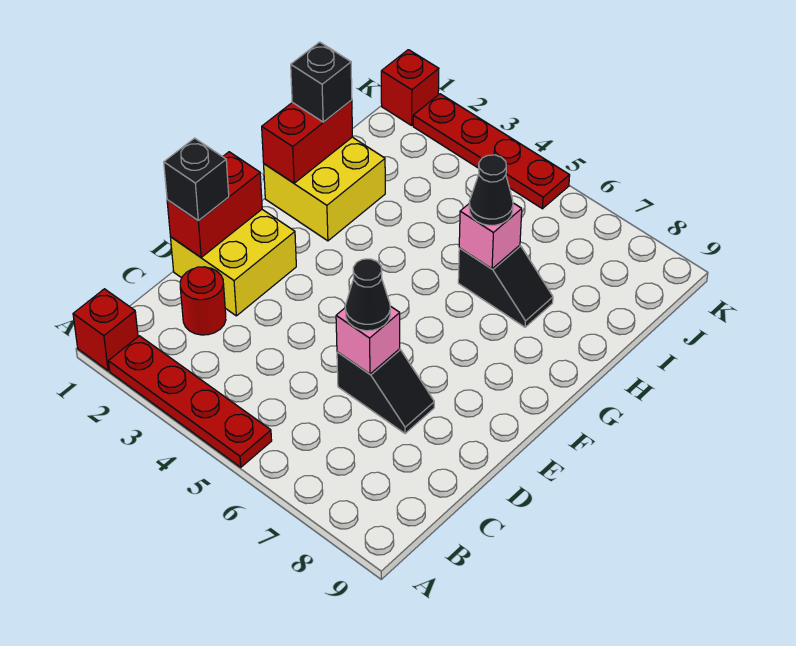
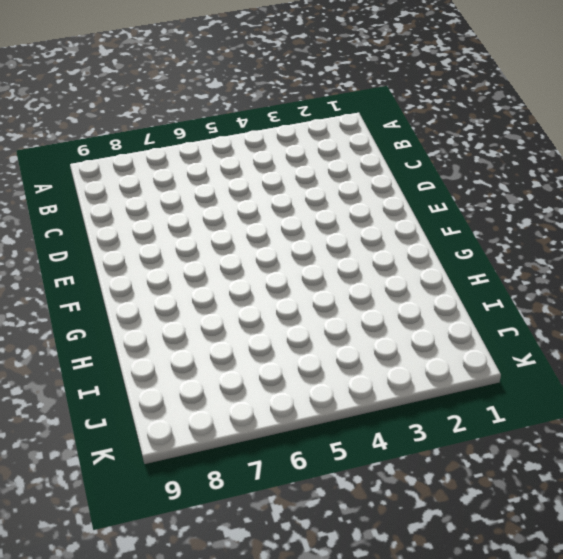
none -> red 1x1 brick [73,289,138,371]
none -> red 1x4 plate [108,336,272,467]
none -> red 1x1 round brick [180,267,226,335]

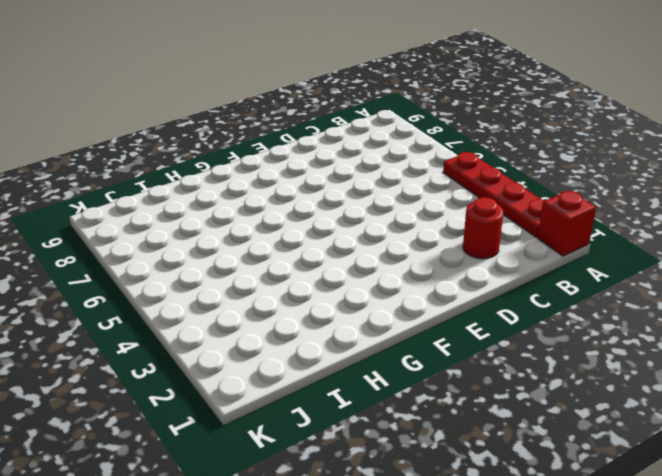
none -> yellow 2x2 brick [171,210,296,316]
none -> black 1x2 slope [337,349,434,434]
none -> yellow 2x2 brick [264,137,385,241]

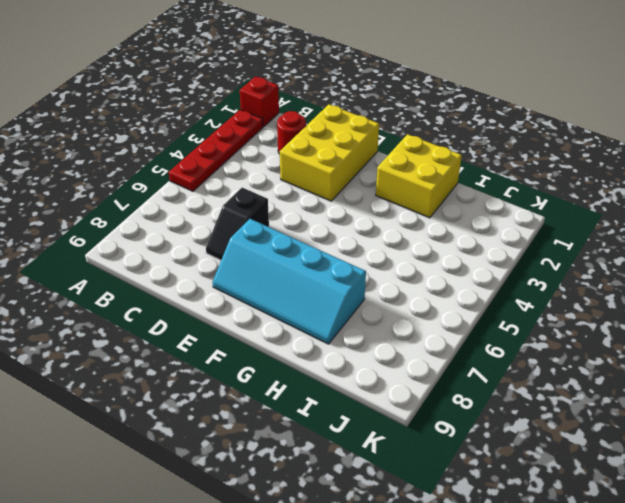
yellow 2x3 brick [280,104,379,201] -> yellow 2x2 brick [171,210,296,316]
cyan 2x4 slope [212,219,366,344] -> black 1x2 slope [458,245,553,327]
none -> red 1x1 brick [381,50,439,125]
none -> red 1x4 plate [413,94,570,209]
none -> red 1x2 brick [167,152,262,257]

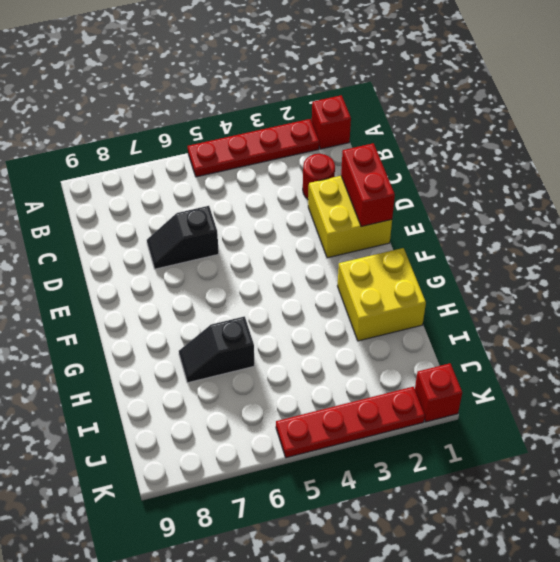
none -> pink 1x1 brick [336,306,400,374]
none -> red 1x2 brick [262,100,352,183]
none -> pink 1x1 brick [459,203,522,269]

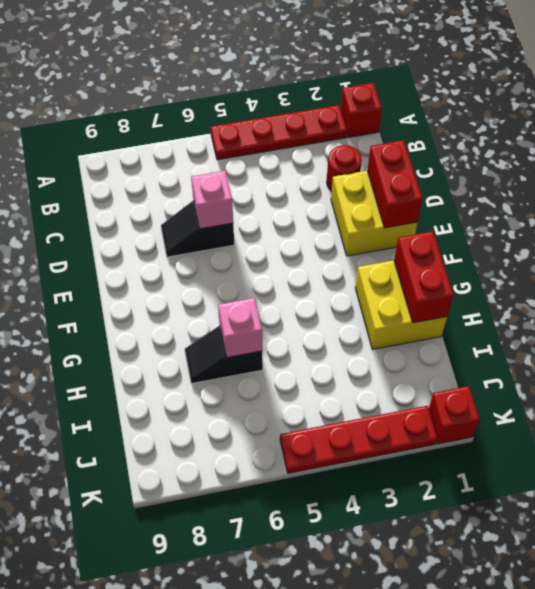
none -> black 1x1 brick [164,138,229,220]
none -> black 1x1 cone [345,259,390,331]
none -> black 1x1 brick [291,42,352,122]

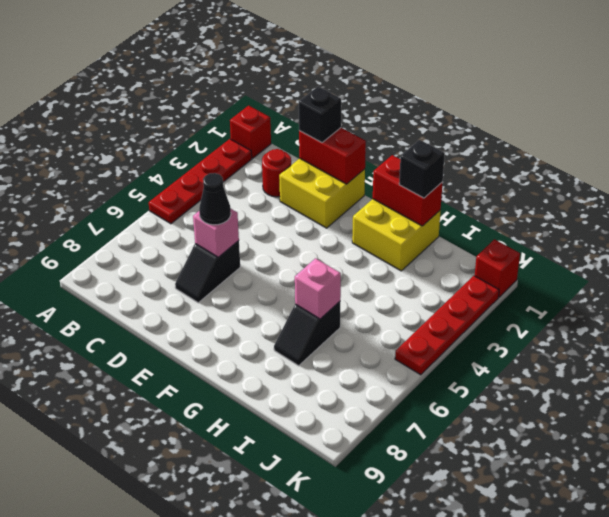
none -> black 1x1 cone [469,155,513,225]

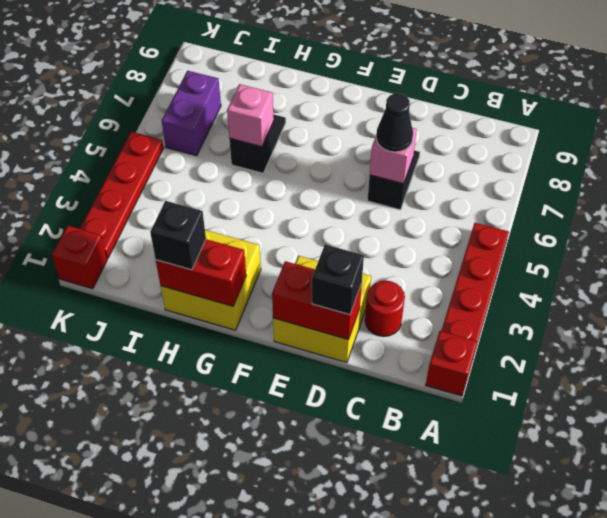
purple 1x2 brick [162,71,221,156] -> none
none -> black 1x1 cone [469,155,513,225]

